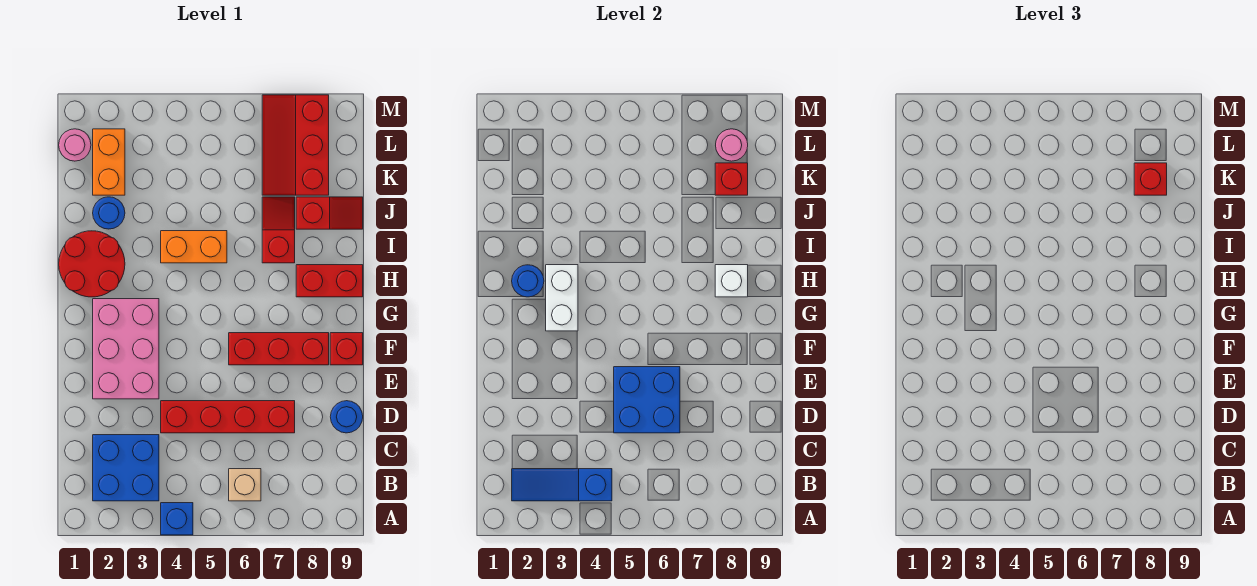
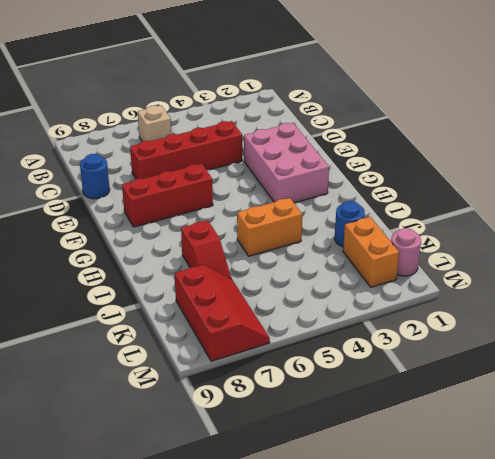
none -> blue 1x1 brick [161,503,193,535]
none -> blue 2x2 brick [93,435,159,501]
none -> red 1x1 brick [330,333,363,365]

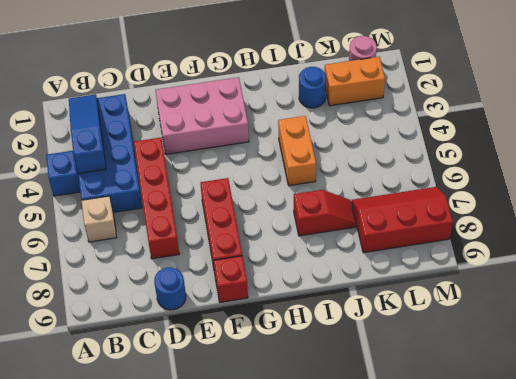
blue 2x4 brick [78,94,142,212] -> blue 2x2 brick [93,435,159,501]
none -> red 2x2 round brick [59,231,125,297]
none -> red 1x2 brick [296,265,363,297]
none -> red 1x2 slope [296,197,363,229]

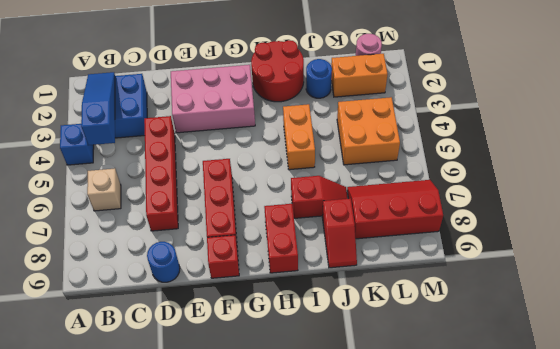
orange 2x2 brick [337,97,400,165] -> none
none -> blue 2x2 brick [614,367,680,433]
none -> white 1x2 brick [546,265,578,331]
none -> blue 1x1 round brick [512,265,544,297]

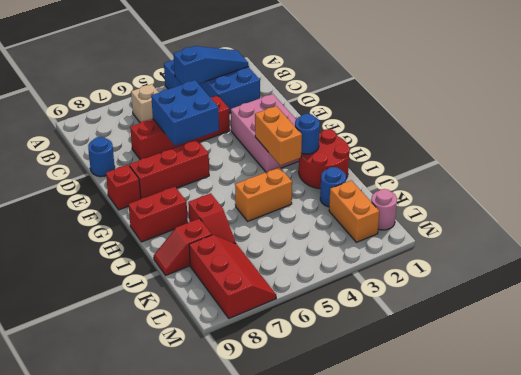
orange 1x2 brick [255,106,302,165] -> white 1x2 brick [546,265,578,331]
none -> white 1x1 brick [715,265,748,297]
none -> red 1x1 brick [715,163,748,195]
none -> pink 1x1 round brick [716,129,748,161]

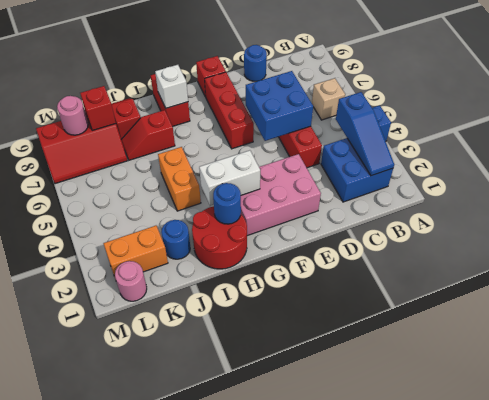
none -> red 1x1 brick [1134,163,1167,195]

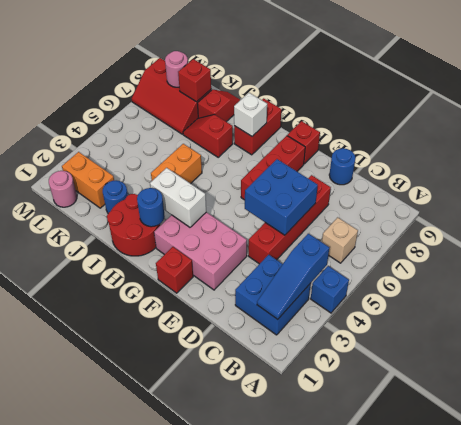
red 1x1 brick [156,247,193,293] -> red 1x1 brick moved to [1134,163,1167,195]

